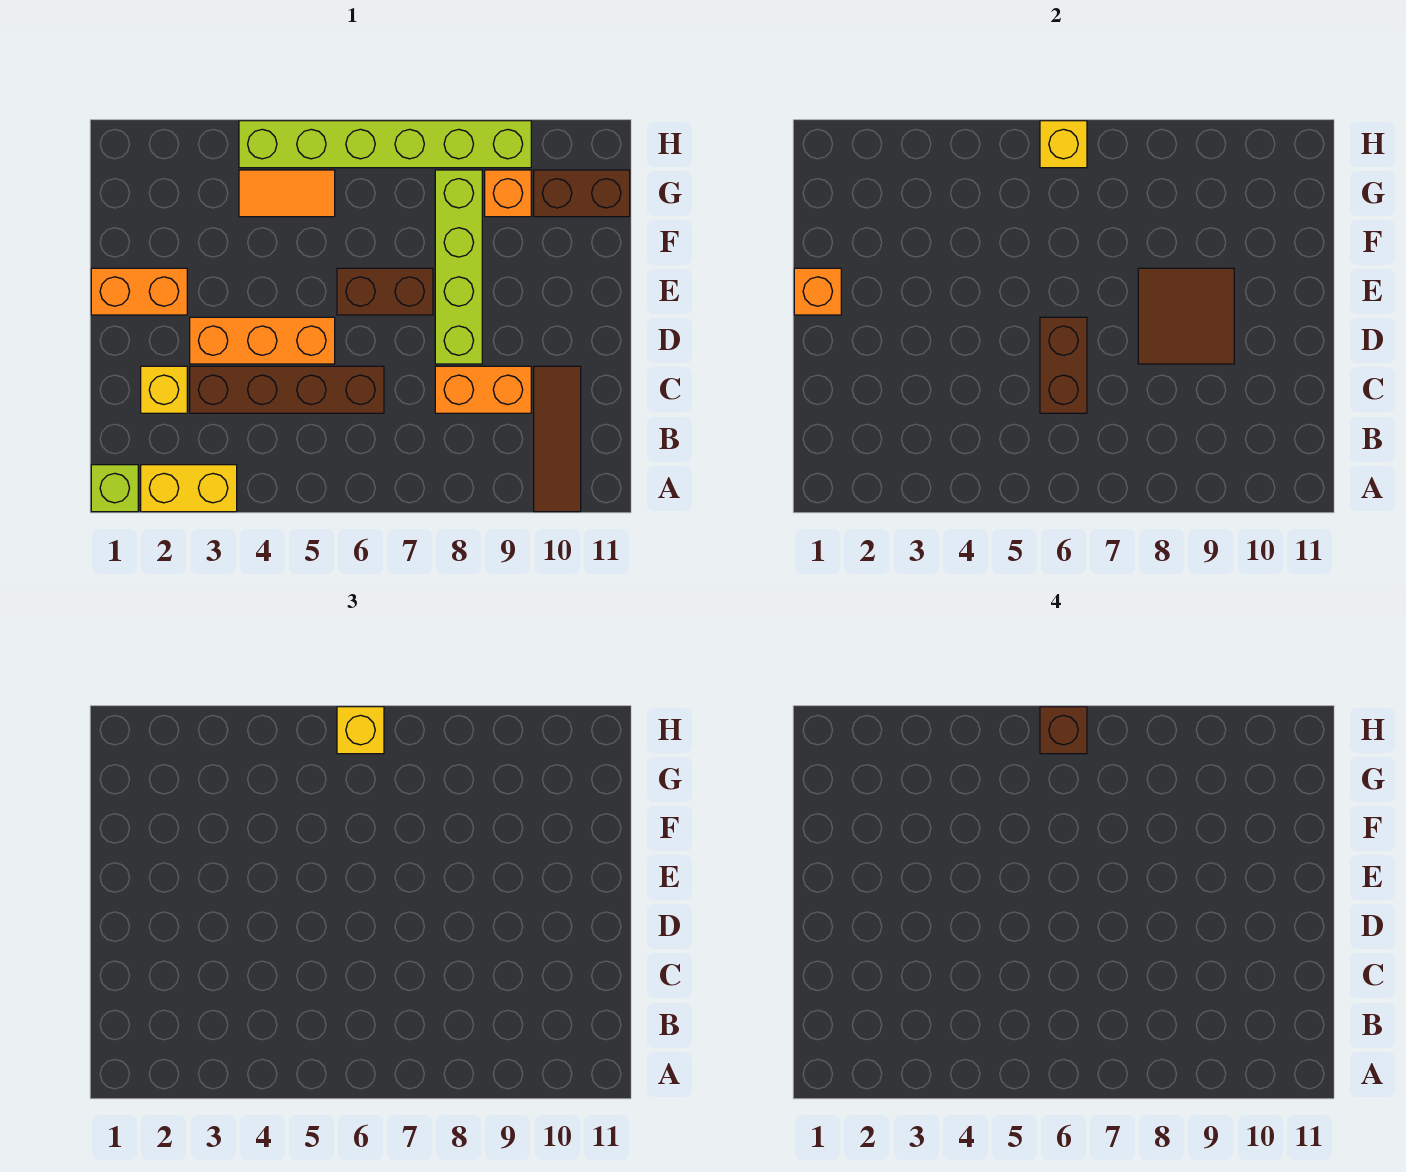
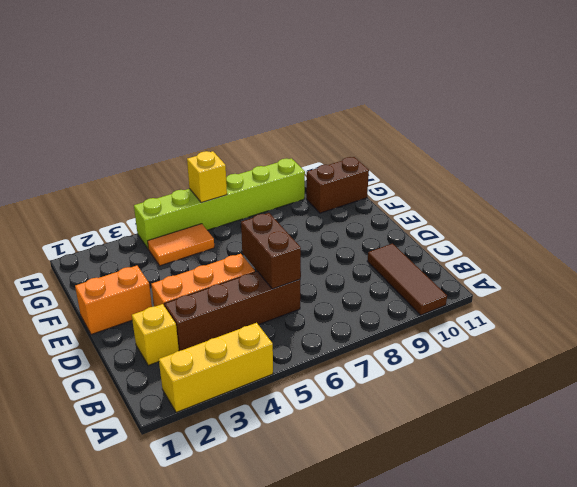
yellow 1x3 brick [159,323,273,412] -> yellow 1x2 brick [141,465,237,512]
none -> lime 1x1 brick [91,465,138,512]
none -> orange 1x2 brick [435,366,531,413]
none -> lime 1x4 brick [435,170,482,364]

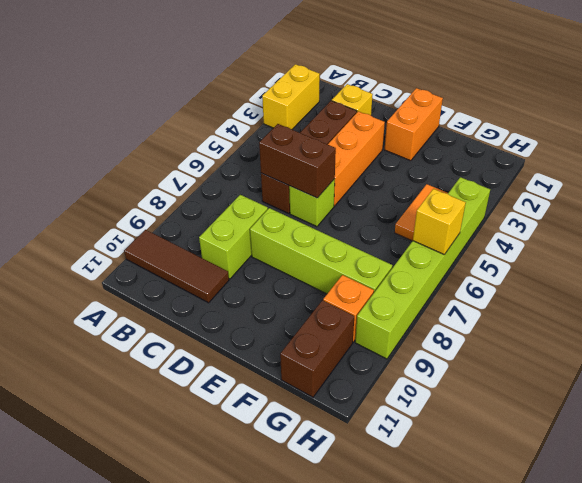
lime 1x2 brick [199,195,268,279] -> orange 1x2 brick [435,366,531,413]
lime 1x1 brick [289,179,335,227] -> lime 1x1 brick moved to [91,465,138,512]
none -> brown 1x2 brick [337,268,433,315]
none -> brown 2x2 tile [1138,268,1234,364]
none -> orange 1x1 brick [794,268,841,315]

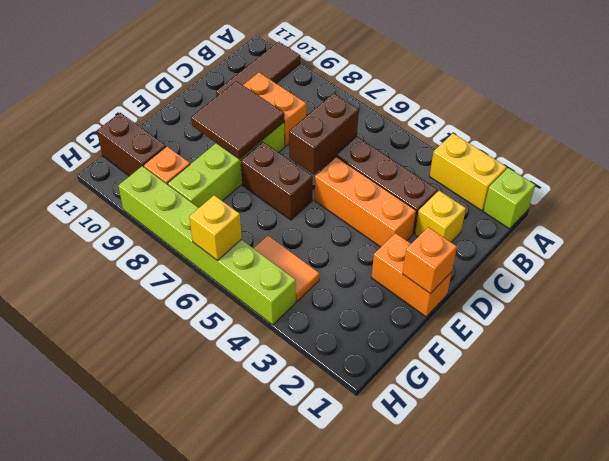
none -> yellow 1x1 brick [337,707,384,754]
none -> brown 1x1 brick [1040,707,1087,754]

